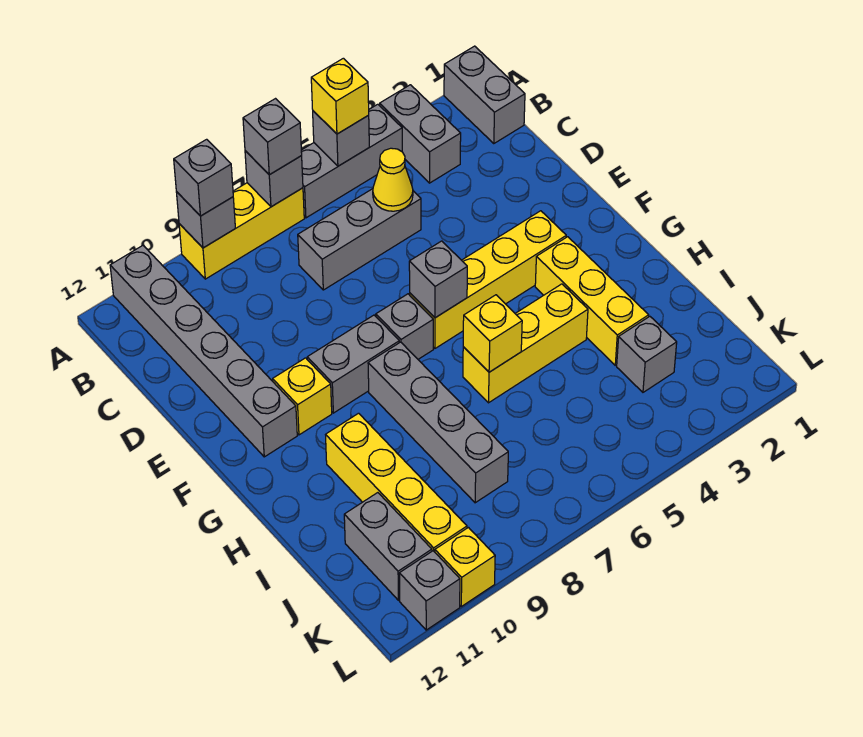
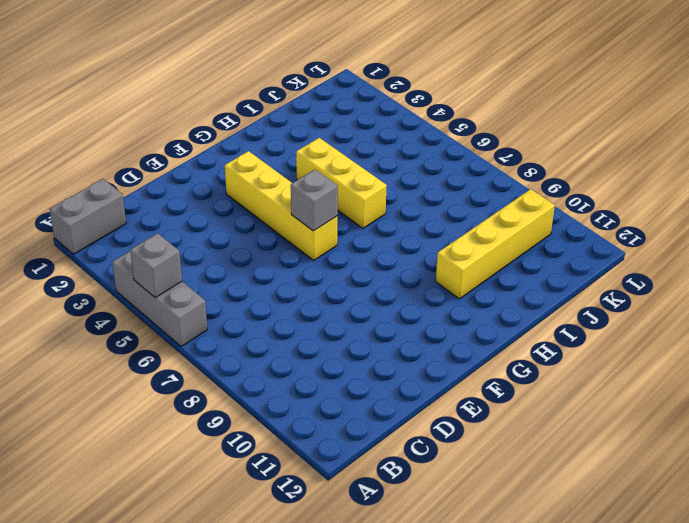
none -> grey 1x2 brick [380,85,461,183]
none -> yellow 1x3 brick [179,183,304,279]
none -> grey 1x6 brick [110,246,297,457]

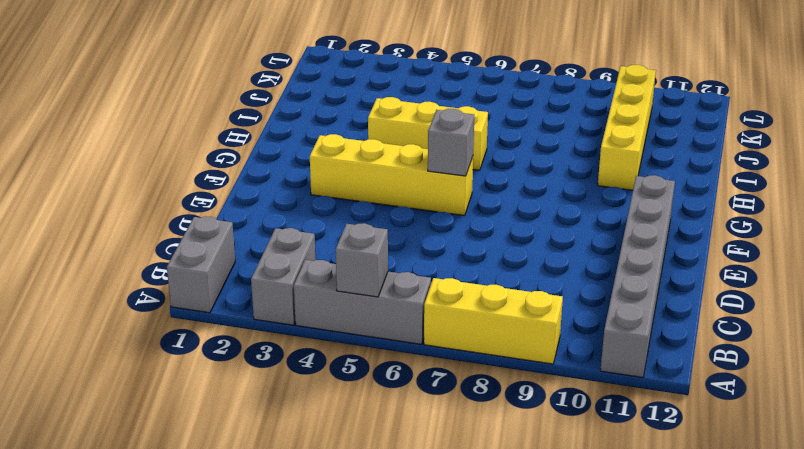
none -> grey 1x3 brick [298,189,421,290]
none -> grey 1x1 brick [376,294,433,359]
none -> grey 1x2 brick [307,315,399,413]

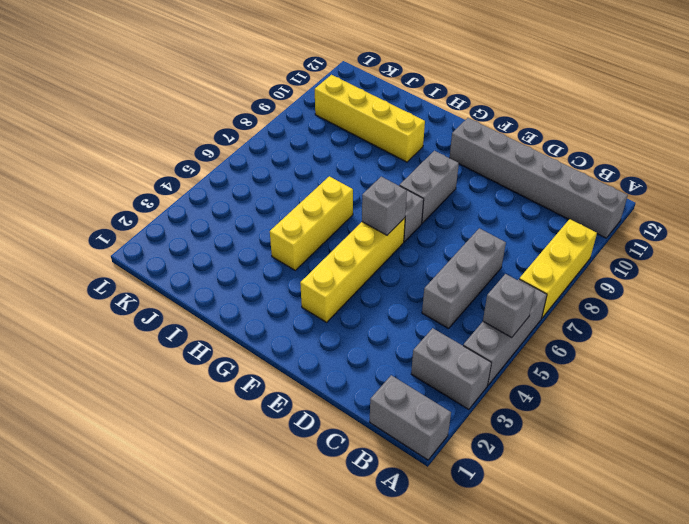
none -> yellow 1x1 brick [273,358,332,435]
none -> yellow 1x3 brick [535,237,649,365]
none -> grey 1x4 brick [368,342,508,503]

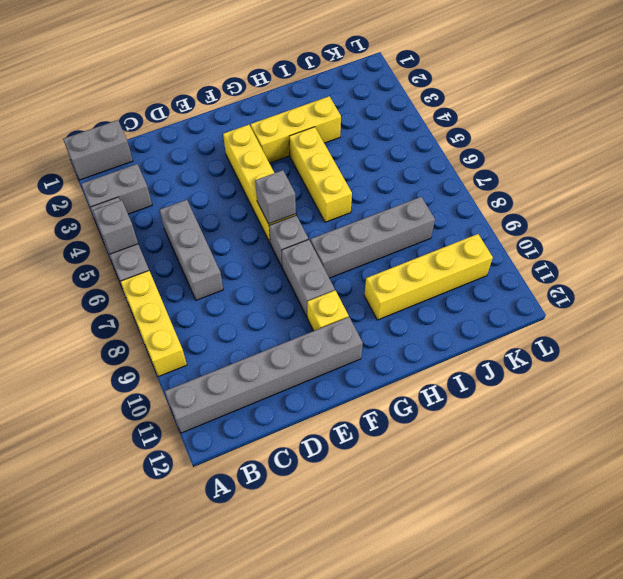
none -> grey 1x1 brick [617,316,677,392]
none -> grey 1x2 brick [344,493,432,600]
none -> yellow 1x1 brick [435,528,495,606]

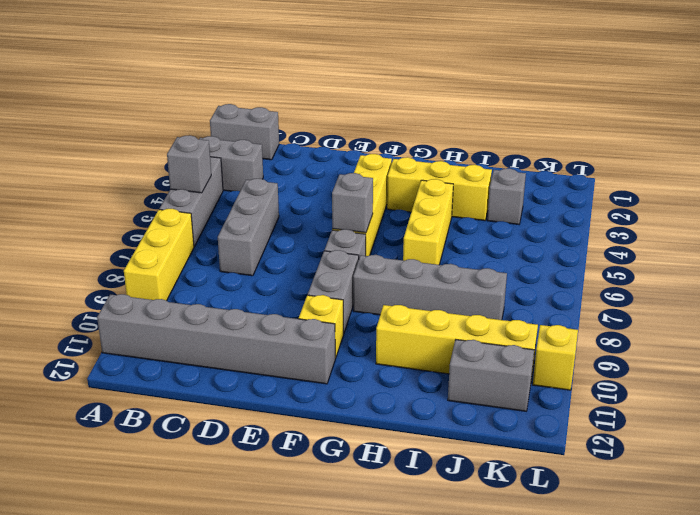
none -> grey 1x1 brick [399,551,460,630]
none -> grey 1x1 brick [245,151,303,207]
none -> grey 1x1 brick [176,192,235,248]

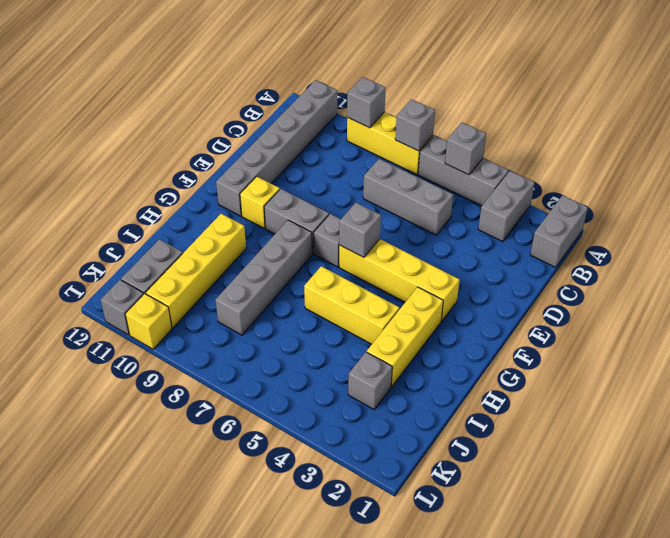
none -> yellow 1x1 cone [373,148,413,211]
none -> yellow 1x1 brick [463,295,522,372]
none -> yellow 1x1 brick [311,58,369,134]

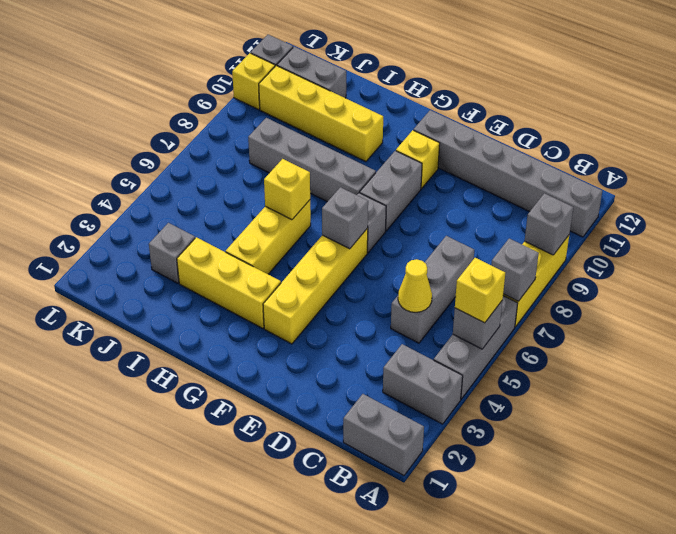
none -> grey 1x1 brick [243,99,302,175]
none -> grey 1x1 brick [174,139,233,216]

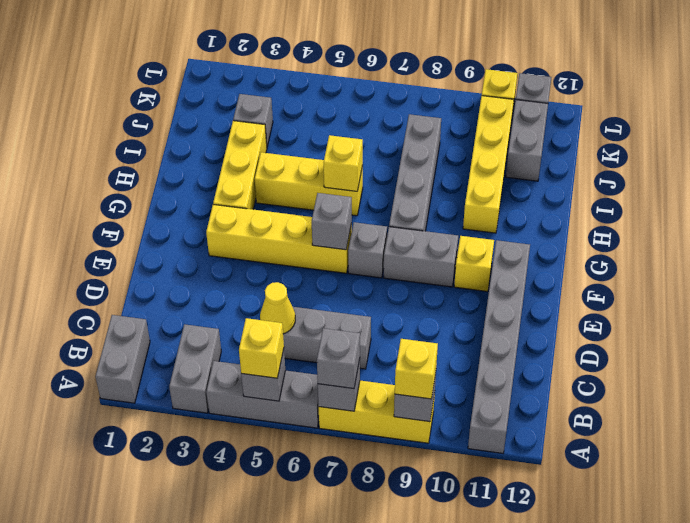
yellow 1x1 brick [395,339,438,399] -> grey 1x1 brick [174,139,233,216]

